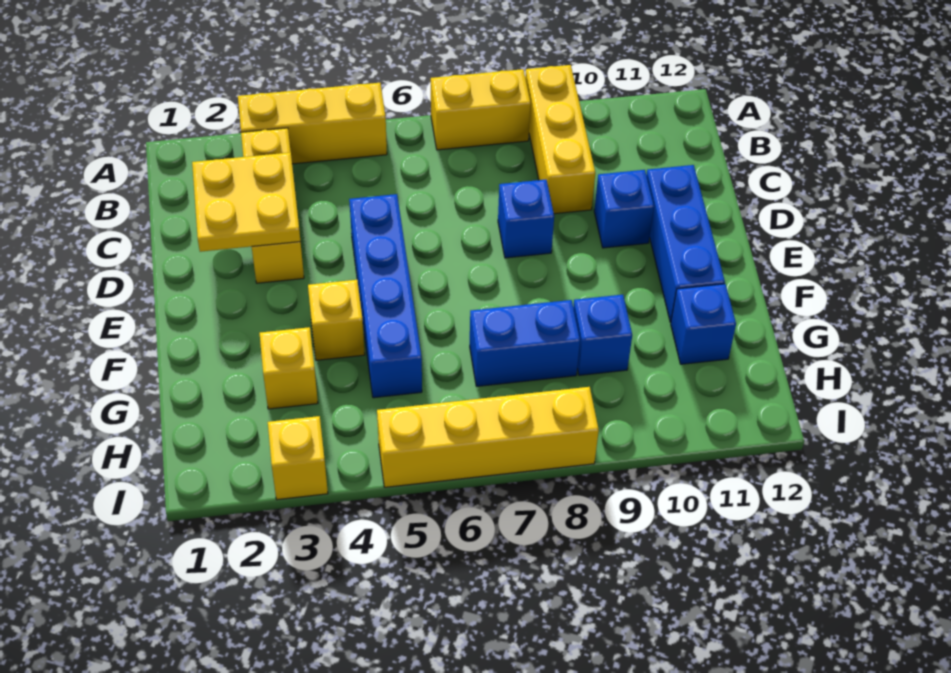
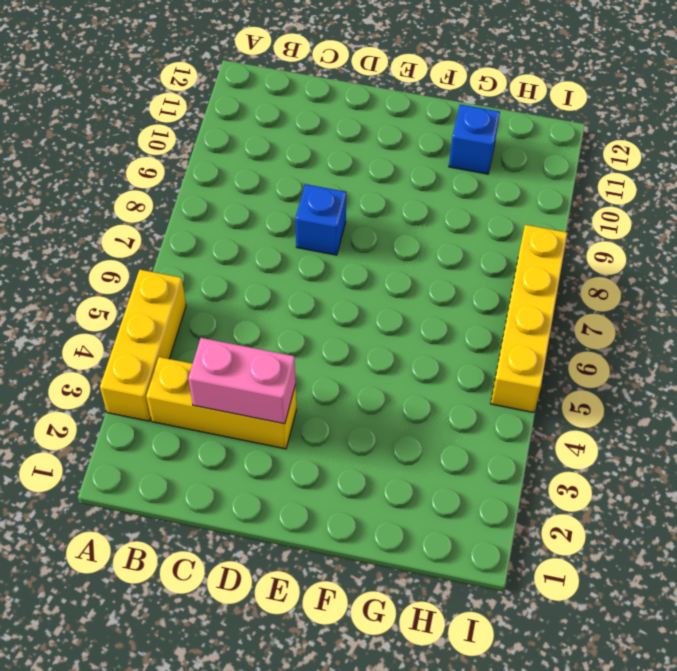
pink 1x2 brick [188,338,296,424] -> yellow 2x2 plate [192,152,301,252]
none -> yellow 1x2 brick [431,69,531,150]
none -> yellow 1x3 brick [525,65,595,214]
none -> blue 1x4 brick [349,194,422,398]

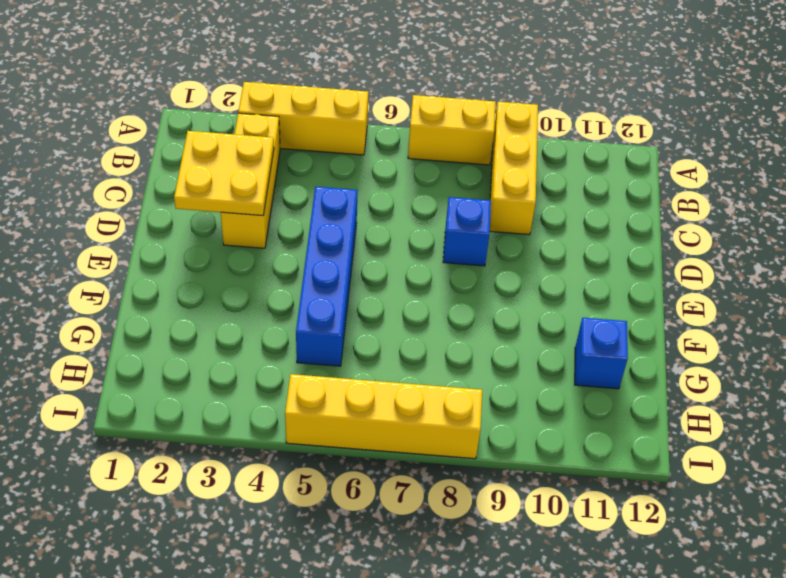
none -> blue 1x1 brick [594,170,654,248]
none -> blue 1x3 brick [646,165,725,322]
none -> yellow 1x1 brick [308,280,365,360]

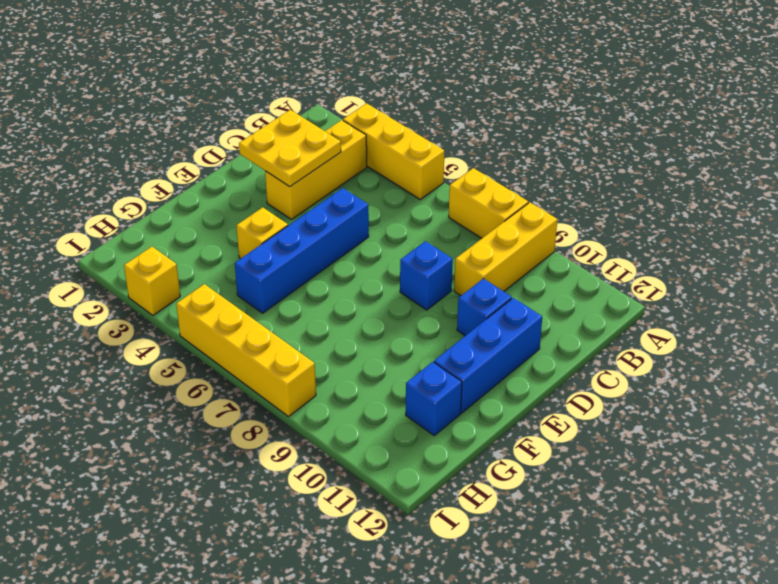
none -> yellow 1x1 brick [260,327,318,409]
none -> blue 1x2 brick [470,300,580,386]
none -> blue 1x1 brick [573,295,632,375]

